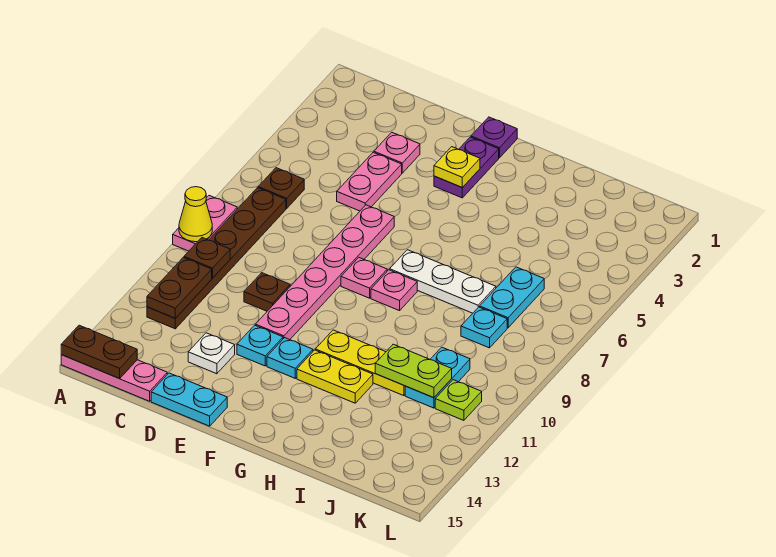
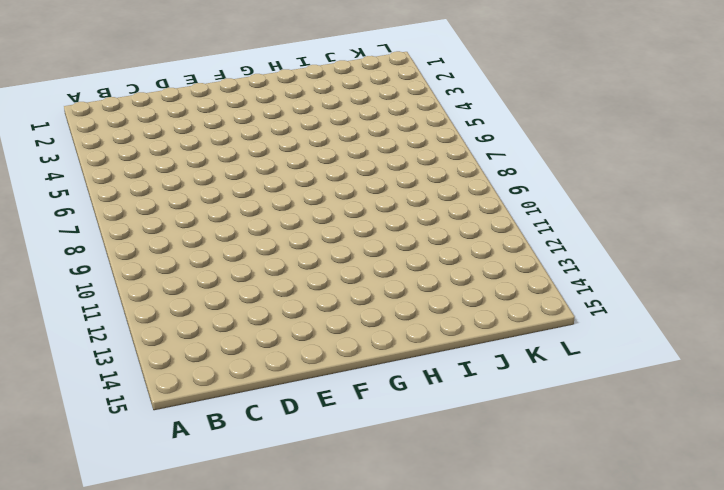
none -> pink 1x2 plate [173,196,237,251]
none -> pink 1x3 plate [61,355,167,401]
none -> brown 1x1 plate [258,168,304,208]

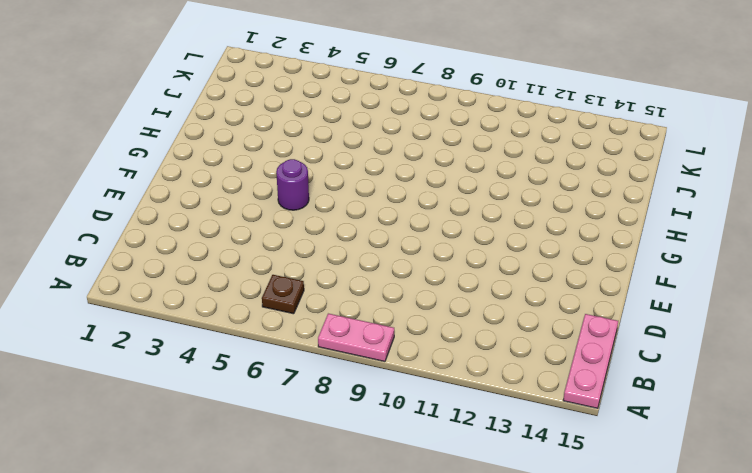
purple 1x1 round brick [276,159,309,210] -> none
none -> brown 1x6 plate [147,188,286,329]
none -> pink 1x1 plate [374,132,420,173]
none -> pink 1x2 plate [337,152,402,211]

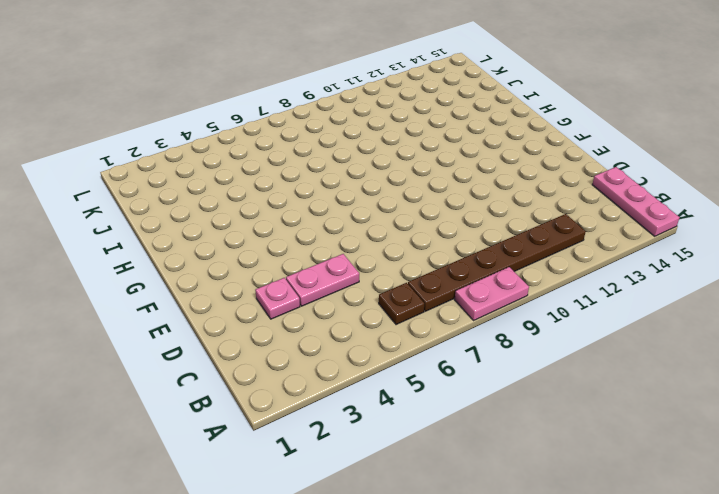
none -> brown 1x1 plate [244,273,290,311]
none -> white 1x1 plate [188,333,235,374]
none -> cyan 1x2 plate [151,373,227,426]

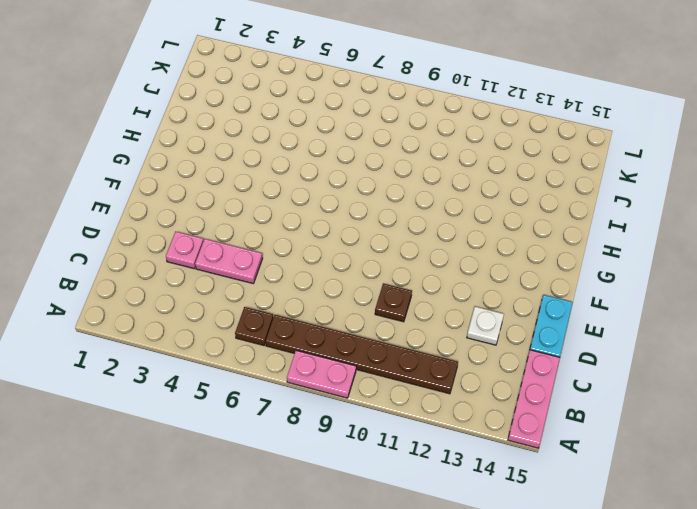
none -> pink 1x6 plate [255,205,394,340]
none -> cyan 1x1 plate [237,325,283,366]
none -> purple 1x1 plate [471,117,517,158]

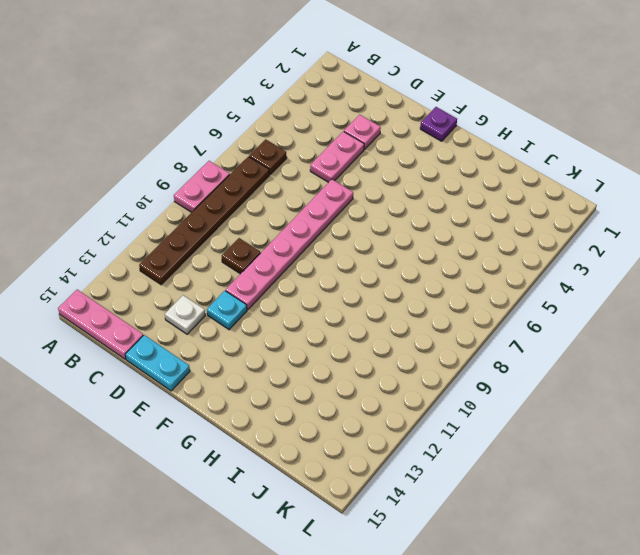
none -> purple 1x2 plate [434,137,499,198]
none -> pink 1x1 plate [341,258,387,298]
none -> cyan 1x1 plate [267,338,313,378]

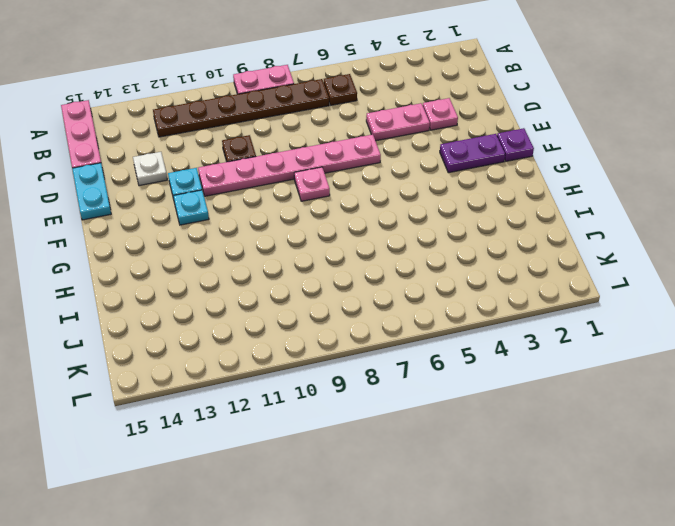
none -> white 1x3 plate [390,250,496,313]
none -> pink 1x1 plate [371,270,417,311]
none -> yellow 1x3 plate [315,330,405,396]

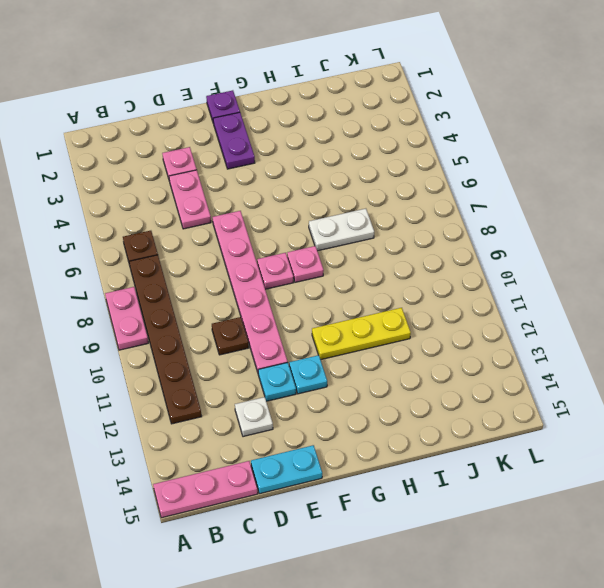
white 1x2 plate [309,209,374,251] -> white 1x3 plate [390,250,496,313]
none -> yellow 1x2 plate [297,350,373,403]
none -> cyan 1x2 plate [480,267,544,328]
none -> cyan 1x1 plate [461,307,507,348]

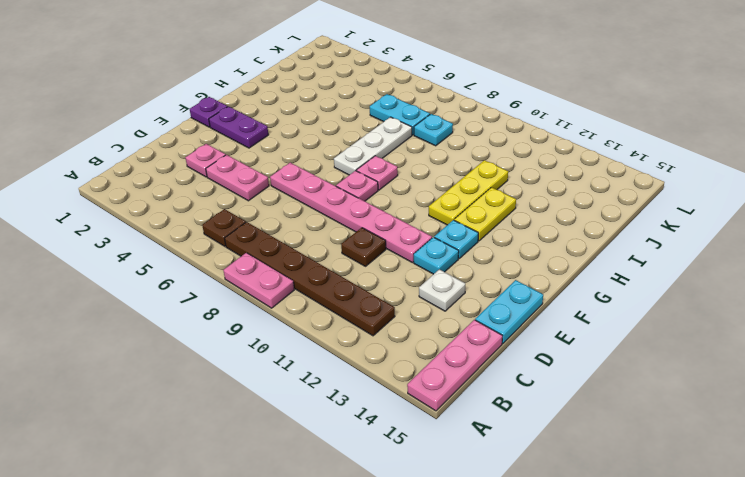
none -> cyan 1x2 plate [405,347,470,408]
none -> lime 1x1 plate [435,380,482,420]
none -> yellow 1x1 cone [179,187,212,242]

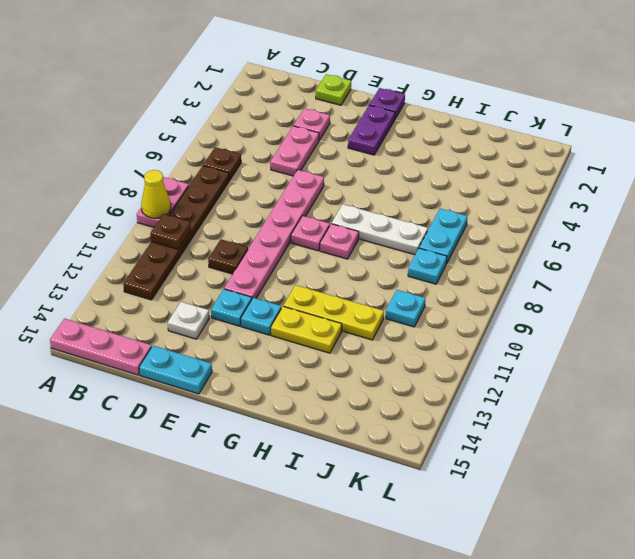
lime 1x1 plate [316,74,351,105] -> lime 1x1 plate moved to [435,380,482,420]
cyan 1x1 plate [386,290,425,327] -> cyan 1x2 plate [405,347,470,408]
none -> brown 1x2 plate [61,325,137,379]
none -> brown 1x2 plate [147,257,212,318]
none -> yellow 1x1 plate [434,147,480,188]

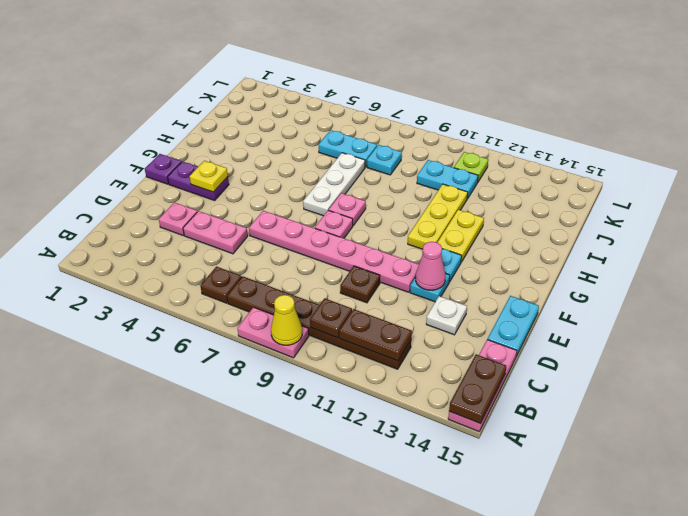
pink 1x1 cone [415,242,446,290] -> none
none -> lime 1x2 plate [375,344,452,398]

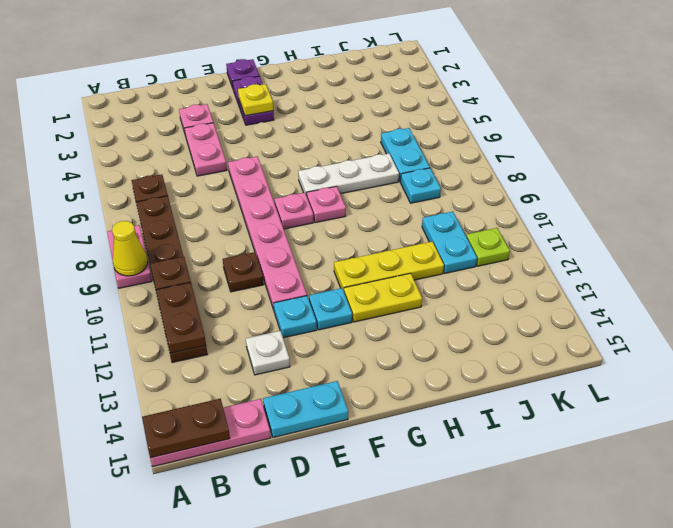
none -> lime 1x2 plate [375,344,452,398]

